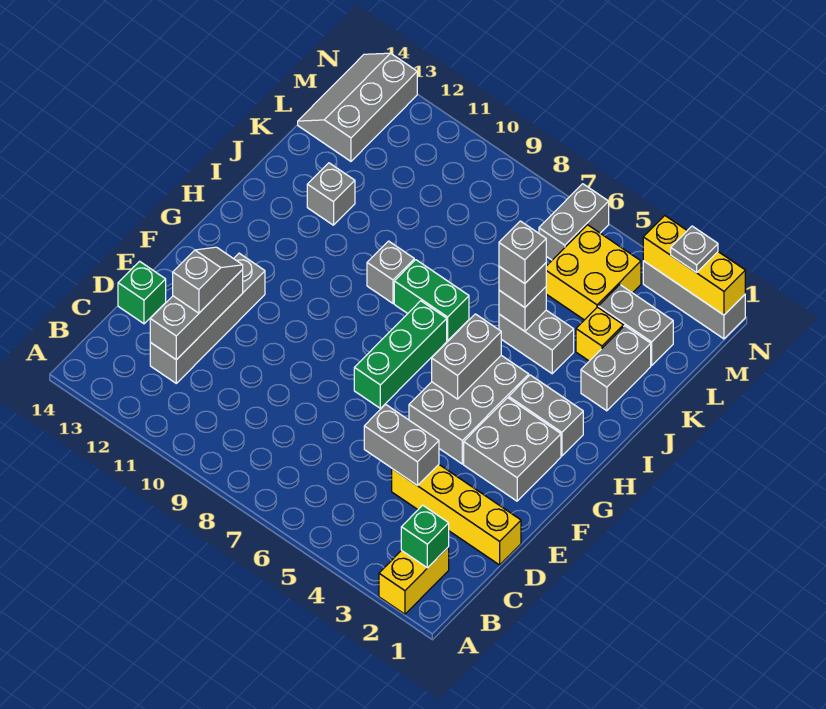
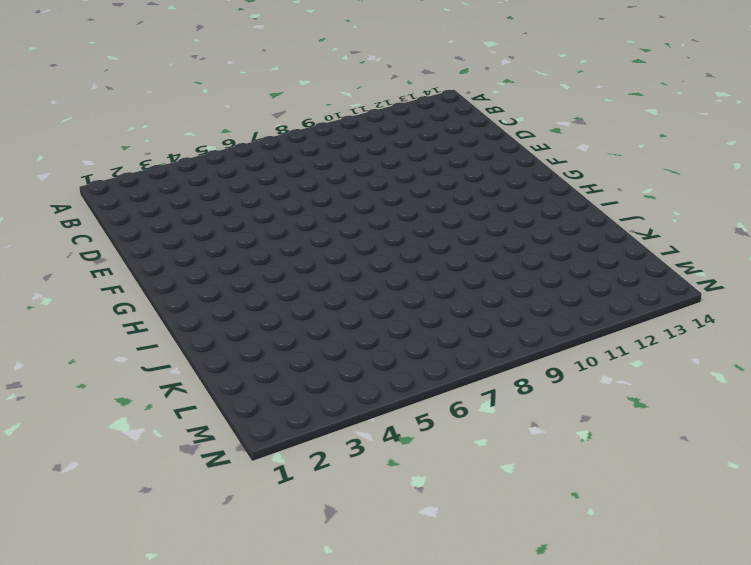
none -> yellow 1x2 brick [379,547,449,614]
none -> grey 1x4 brick [150,253,265,383]
none -> yellow 1x4 brick [392,465,521,565]

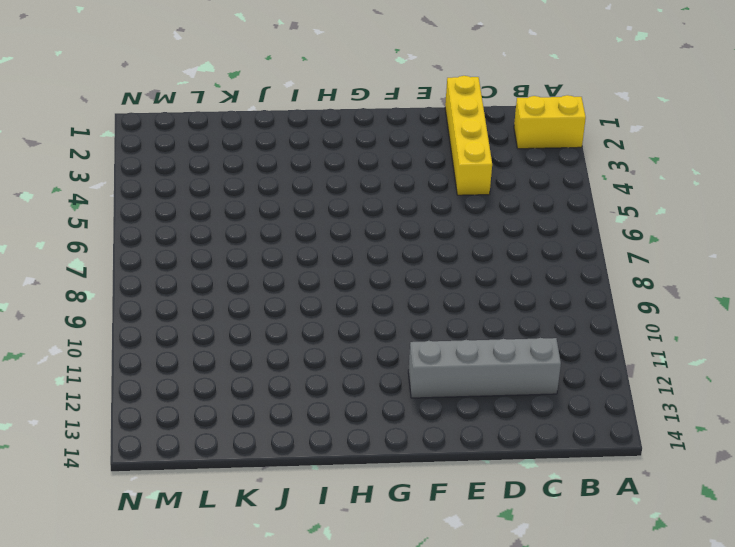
none -> green 1x1 brick [118,261,166,324]
none -> grey 2x2 brick [464,398,561,501]
none -> grey 2x3 brick [409,355,529,464]

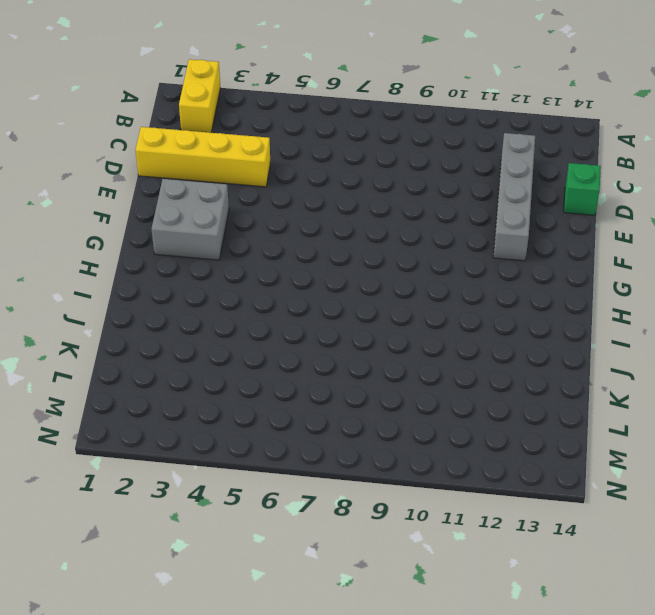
none -> grey 2x3 brick [409,355,529,464]
none -> green 1x3 brick [354,301,447,408]
none -> grey 1x2 brick [509,375,583,456]

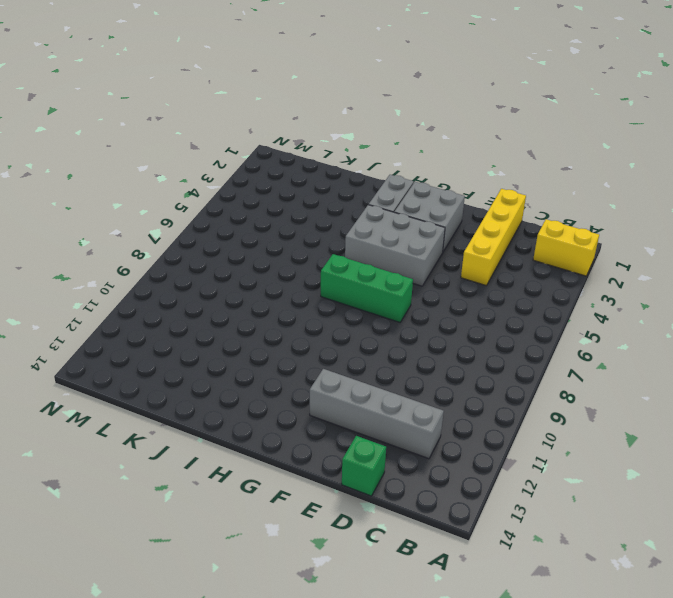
none -> green 1x2 brick [394,260,469,340]
none -> grey 1x1 brick [367,241,414,303]
none -> grey 1x2 brick [581,326,651,411]

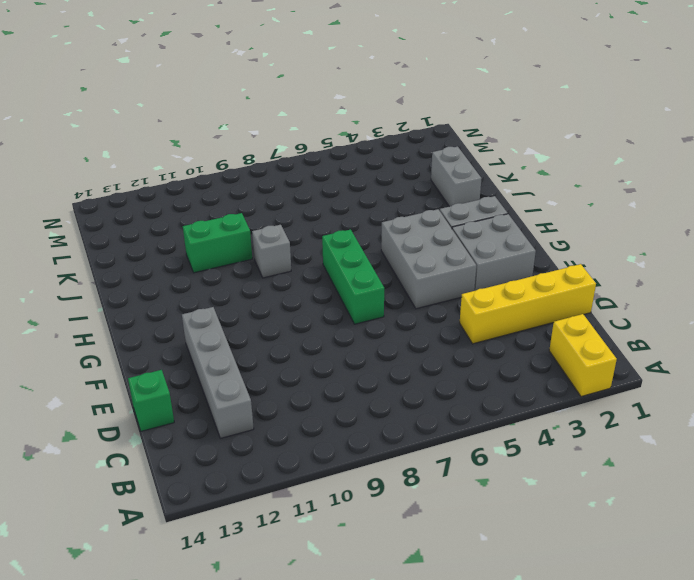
green 1x2 brick [183,213,252,273] -> green 1x2 brick moved to [394,260,469,340]
none -> grey 1x2 brick [499,310,574,374]
none -> grey 1x1 brick [307,163,355,225]
none -> yellow 1x1 brick [576,307,623,361]

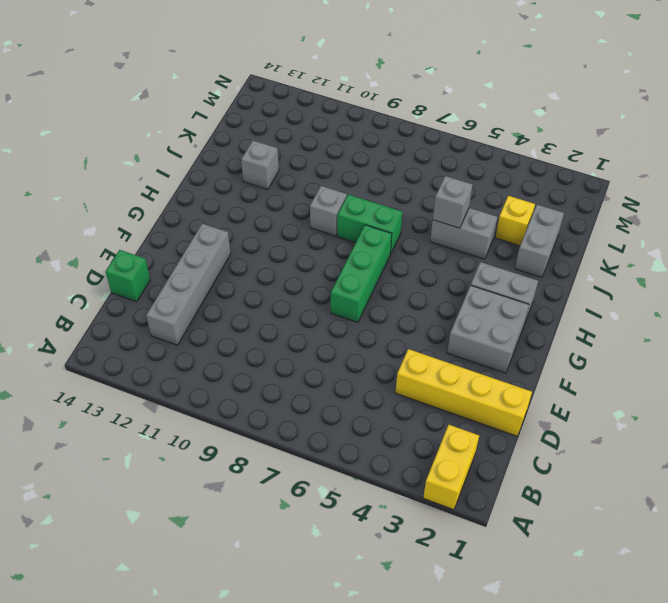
none -> grey 2x3 brick [409,355,529,464]
none -> grey 1x2 brick [598,285,673,365]
none -> yellow 2x2 brick [546,225,641,320]

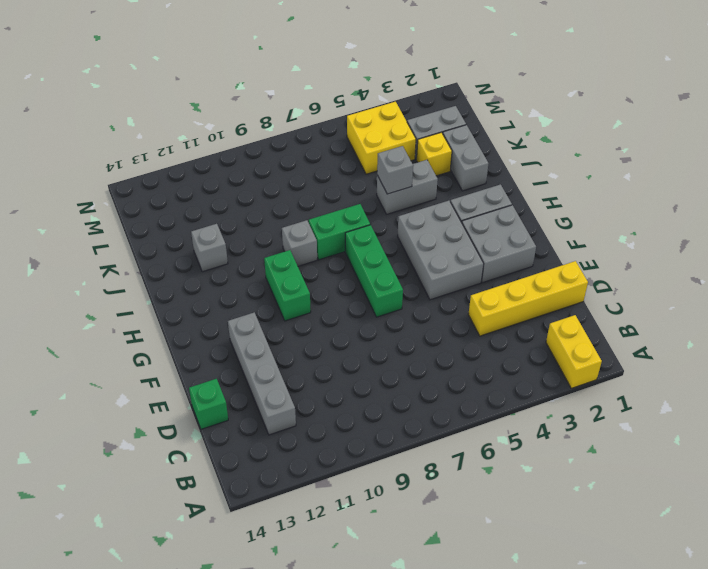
green 1x2 brick [264,250,311,321] -> none
none -> grey 2x3 slope [298,53,417,161]
none -> grey 1x2 brick [539,184,609,260]
none -> grey 1x3 brick [643,261,745,339]

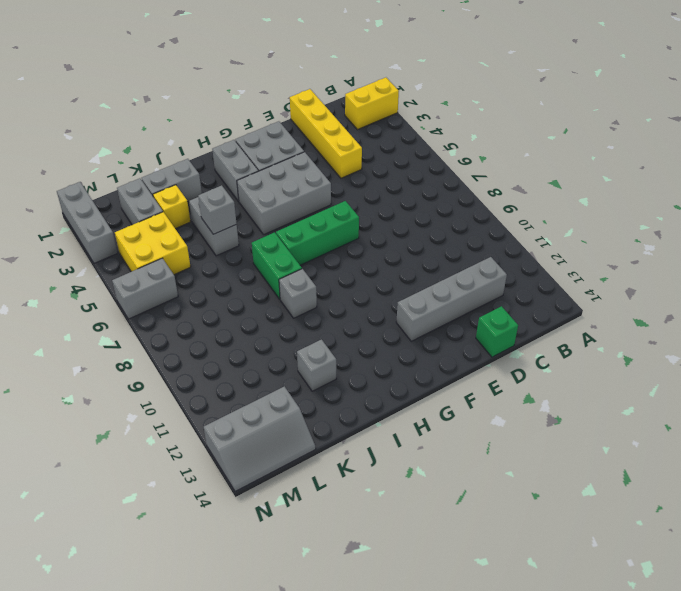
none -> green 1x1 brick [401,505,449,568]
none -> grey 1x3 brick [150,270,243,360]
none -> grey 1x2 brick [364,404,439,485]

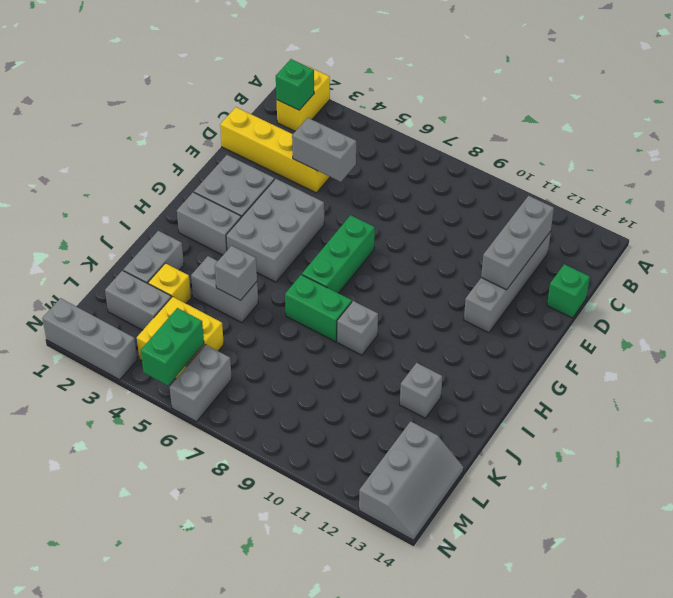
green 1x2 brick [141,308,204,386] -> none
none -> grey 1x2 brick [432,314,501,399]
none -> yellow 1x3 brick [643,216,745,315]
none -> grey 1x2 slope [173,247,243,313]

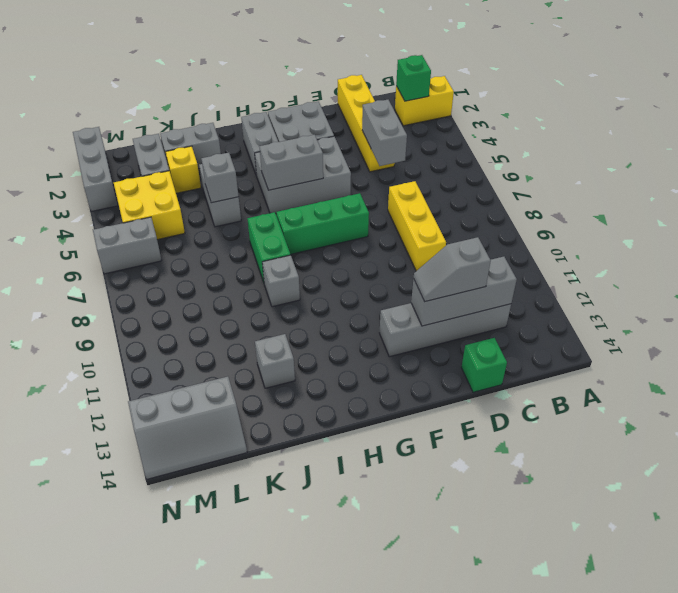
yellow 1x3 brick [388,181,446,271] -> yellow 1x3 brick moved to [643,216,745,315]
none -> grey 1x1 brick [499,263,546,307]
none -> grey 1x1 plate [671,226,718,273]
none -> grey 1x1 brick [499,221,546,284]

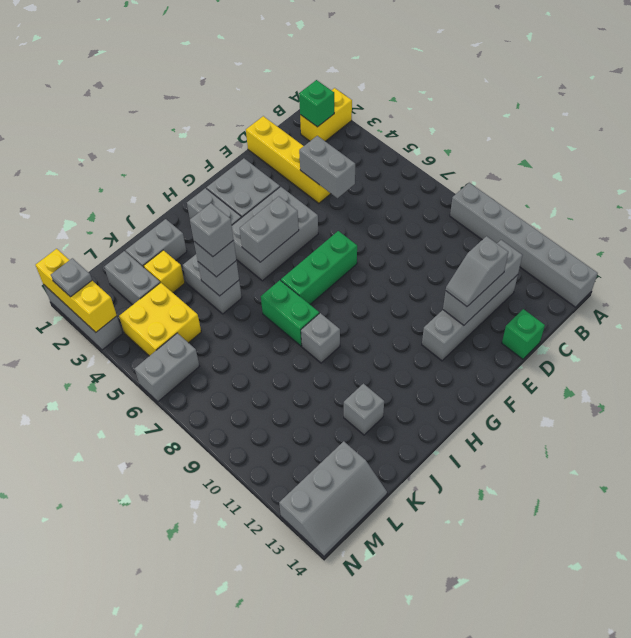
grey 1x6 brick [450,183,598,307] -> none

